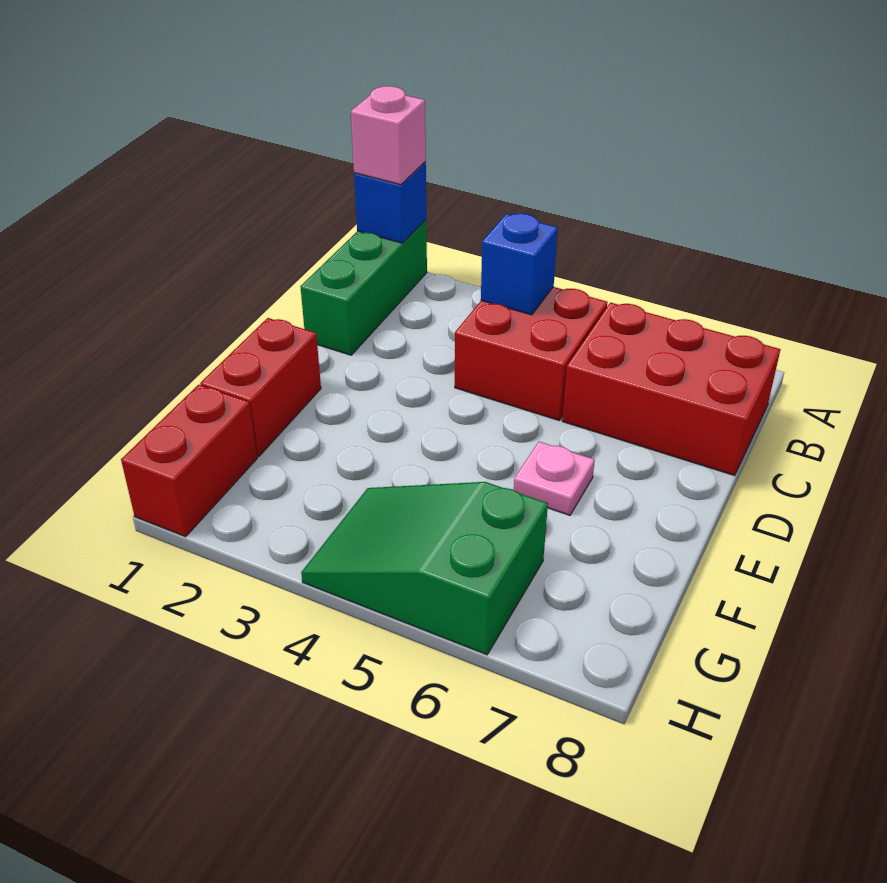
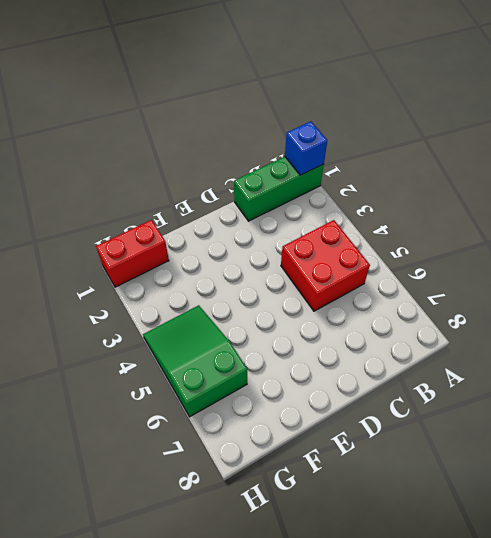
none -> red 2x3 brick [562,303,780,476]
none -> red 1x2 brick [200,318,321,457]

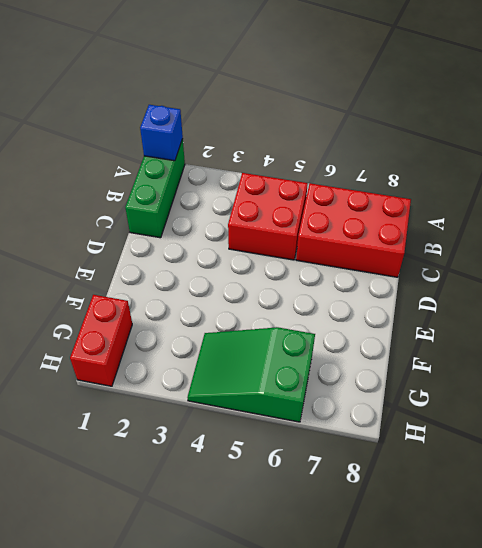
none -> red 1x2 brick [200,318,321,457]
none -> pink 1x1 plate [514,442,595,515]

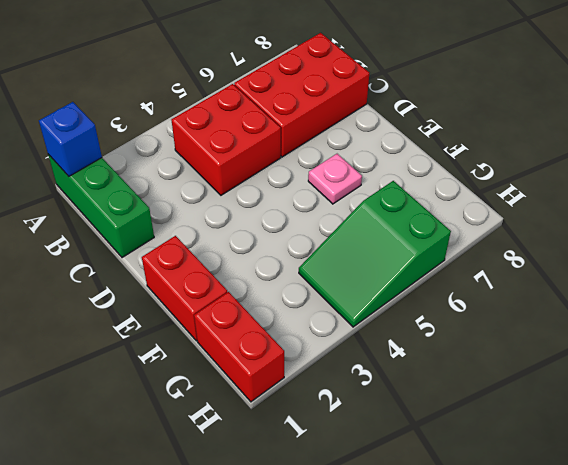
none -> blue 1x1 brick [481,213,558,315]
none -> pink 1x1 brick [351,86,426,185]

